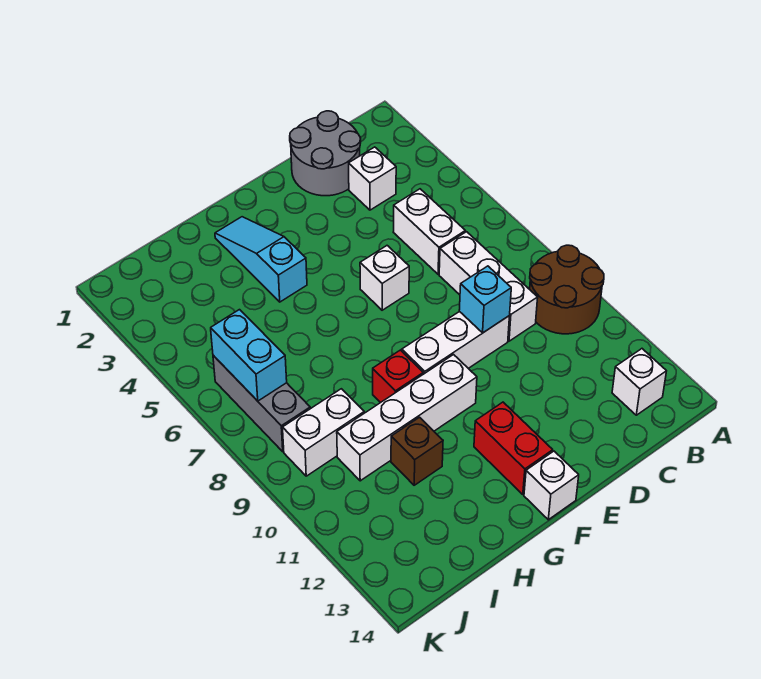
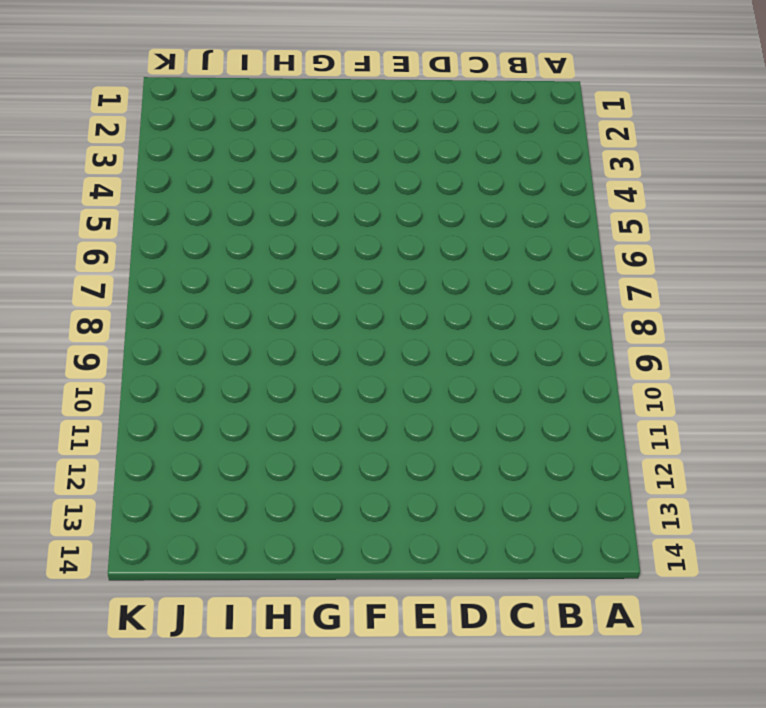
none -> brown 2x2 round brick [530,245,604,334]
none -> white 1x1 brick [612,349,666,415]
none -> grey 2x2 round brick [290,111,361,196]

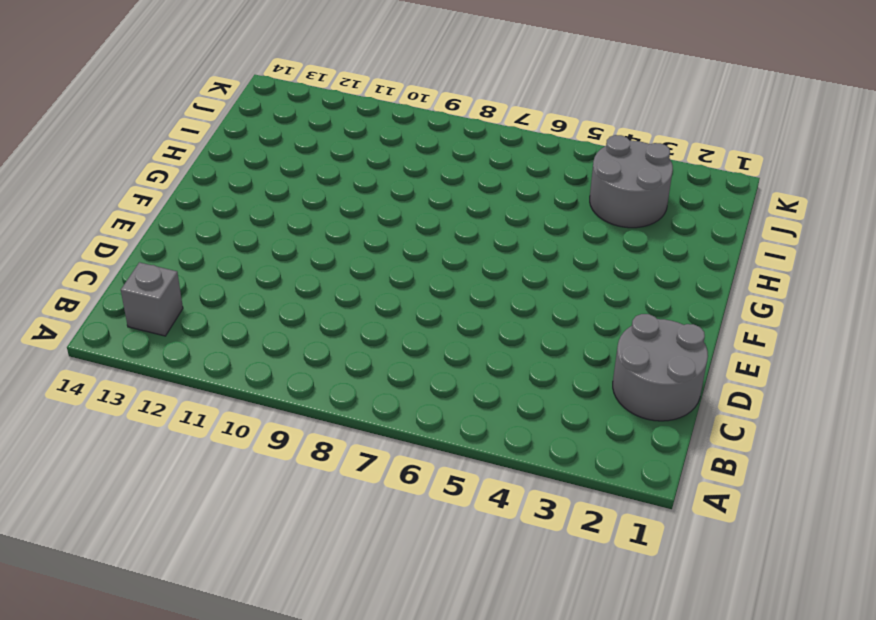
grey 1x1 brick [121,262,183,336] -> white 1x1 brick [612,349,666,415]
grey 2x2 round brick [590,135,673,228] -> none
none -> brown 2x2 round brick [530,245,604,334]
none -> white 1x1 brick [349,147,396,210]
none -> white 1x2 brick [393,189,465,274]

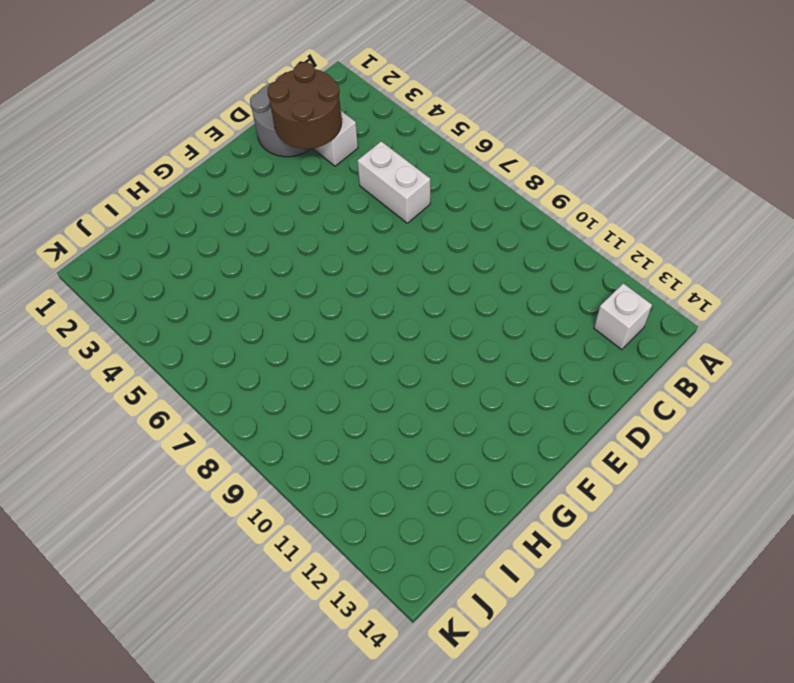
brown 2x2 round brick [267,62,342,149] -> brown 2x2 round brick moved to [530,245,604,334]
none -> white 1x3 brick [439,232,538,341]
none -> white 1x3 brick [402,311,509,374]
none -> white 1x1 brick [360,246,409,310]

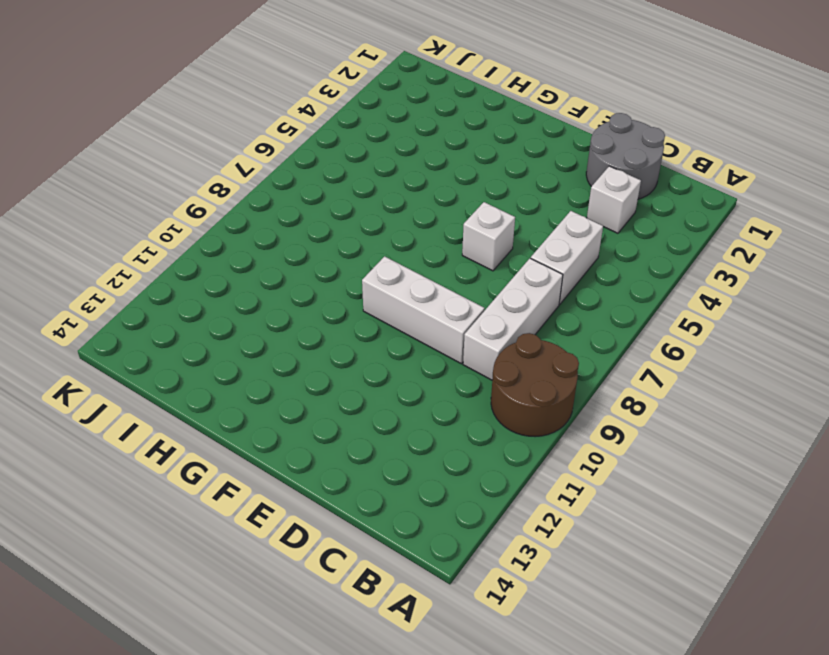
none -> white 1x1 brick [612,349,666,415]
none -> white 1x4 brick [337,355,477,481]
none -> red 1x2 brick [474,402,553,495]

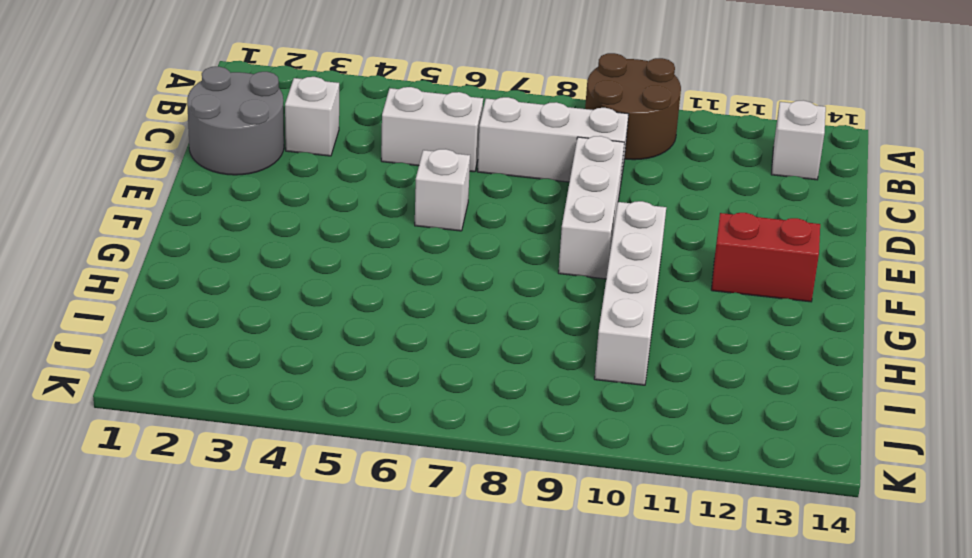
none -> white 1x1 brick [524,451,579,520]
none -> cyan 1x3 slope [215,217,307,302]
none -> red 1x1 brick [373,350,423,403]

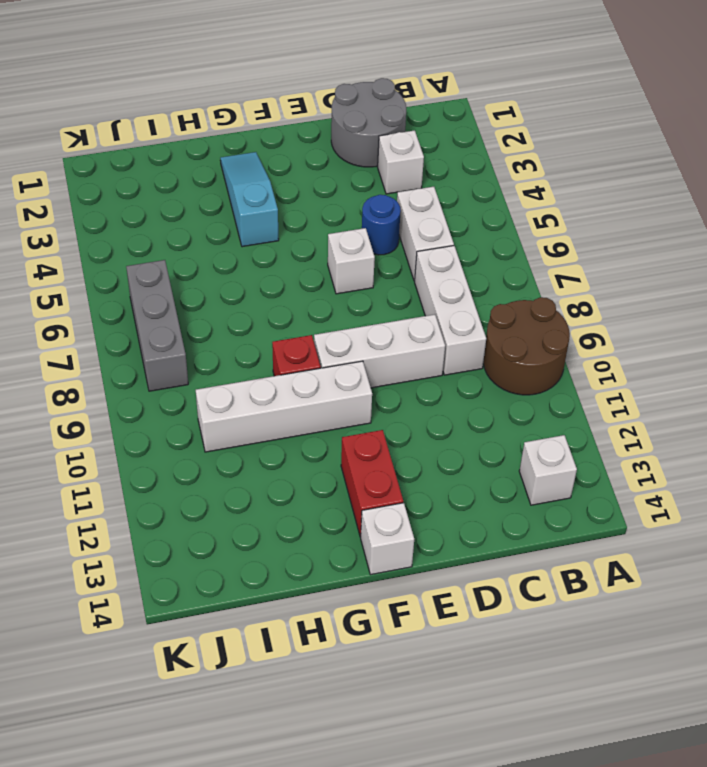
blue 1x1 round brick [362,195,401,255] -> none
none -> brown 1x1 brick [391,417,443,485]
none -> white 1x2 brick [283,389,364,476]
none -> cyan 1x1 brick [459,266,511,333]

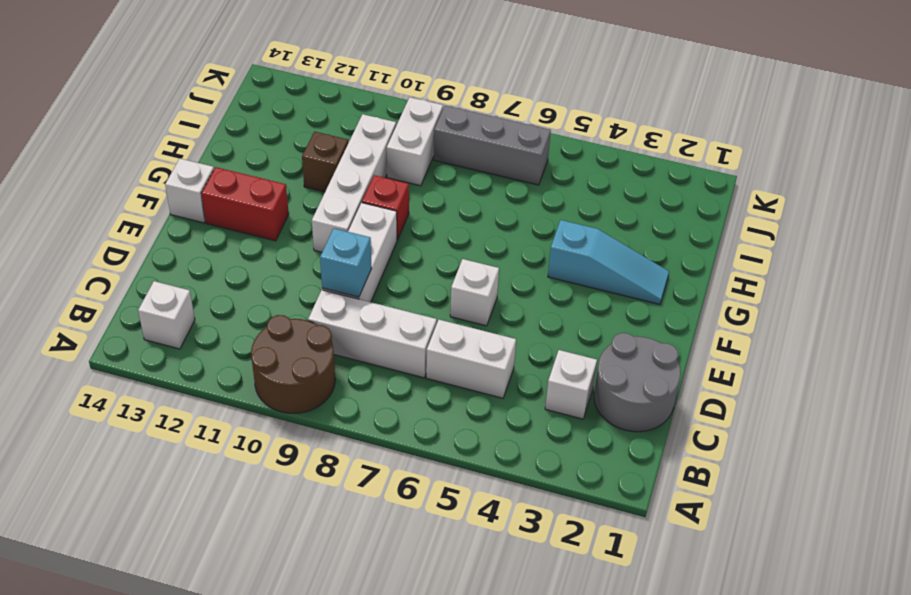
none -> cyan 1x2 brick [211,310,287,401]

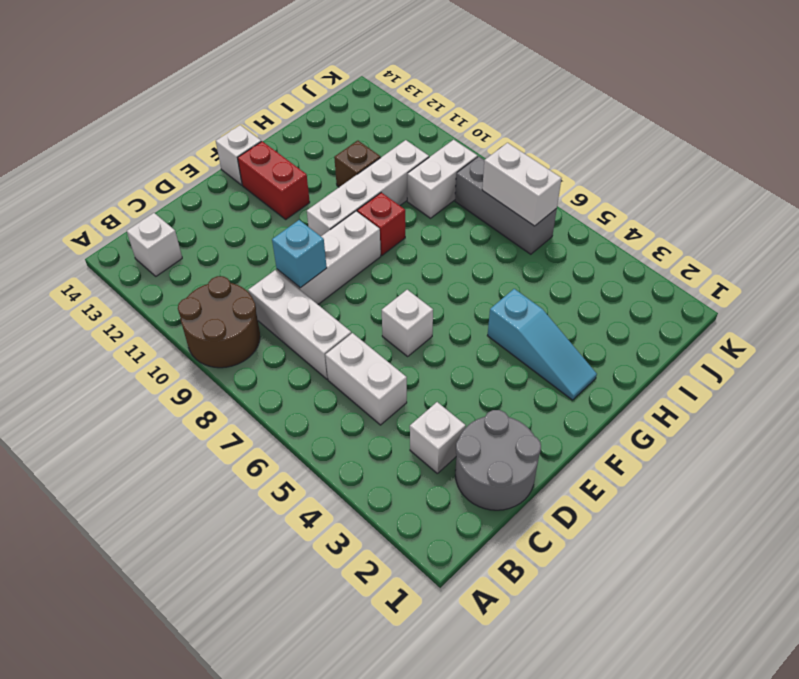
white 1x2 brick [482,143,562,226] -> cyan 1x2 brick [211,310,287,401]

